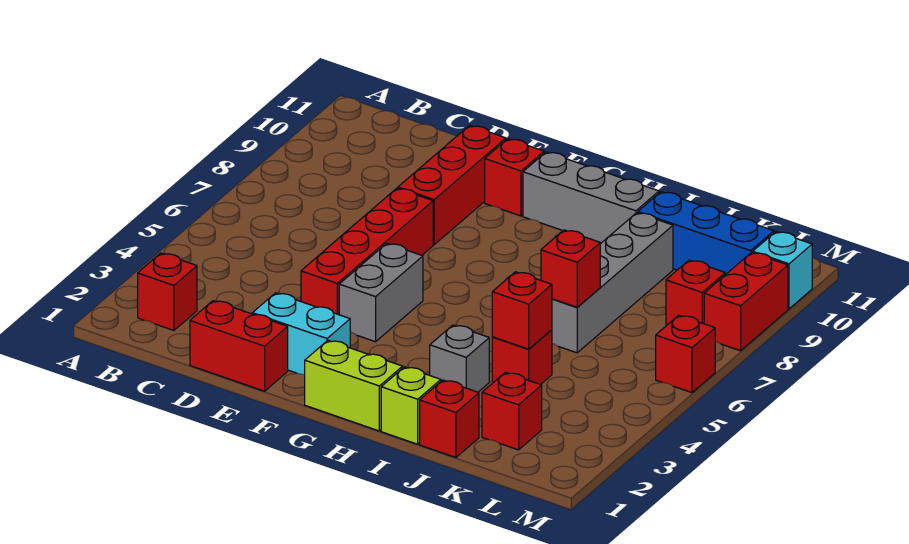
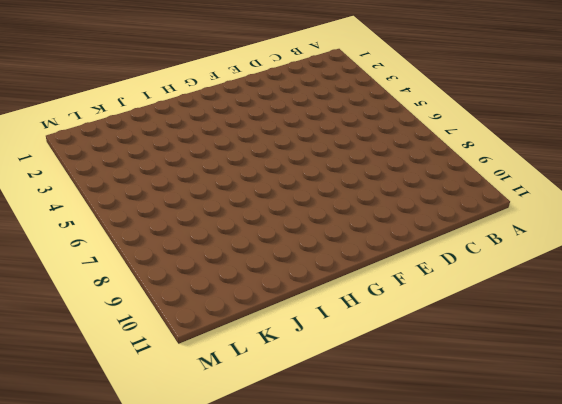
none -> red 1x1 brick [138,253,197,330]
none -> red 1x2 brick [190,301,288,391]
none -> cyan 1x2 brick [252,293,350,375]

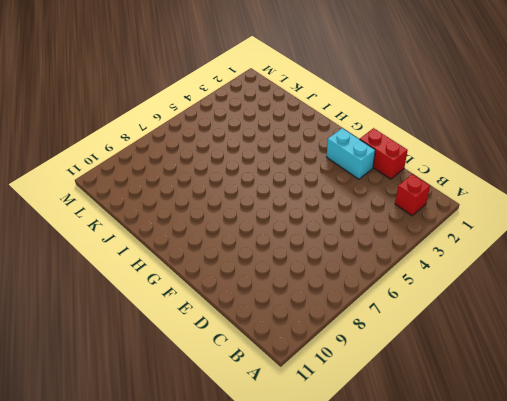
none -> red 1x4 brick [301,188,433,315]
none -> red 1x3 brick [398,125,506,245]
none -> grey 1x2 brick [339,243,423,342]

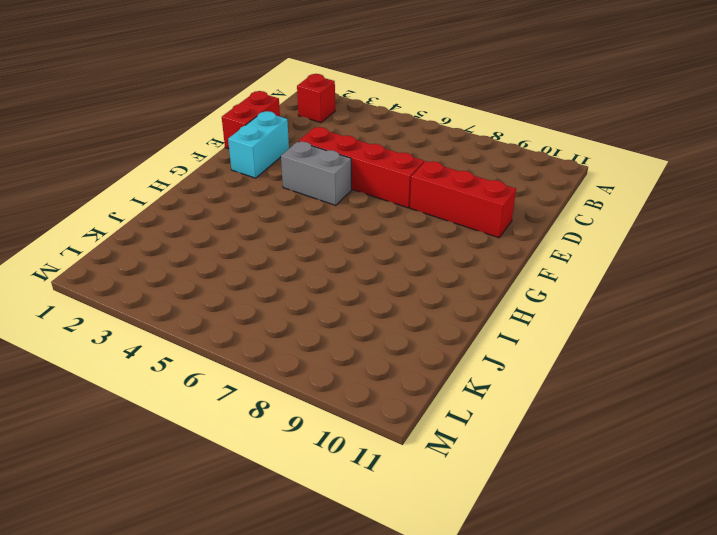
none -> red 1x1 brick [485,139,544,216]
none -> lime 1x2 brick [305,340,403,431]
none -> grey 1x3 brick [523,152,659,244]

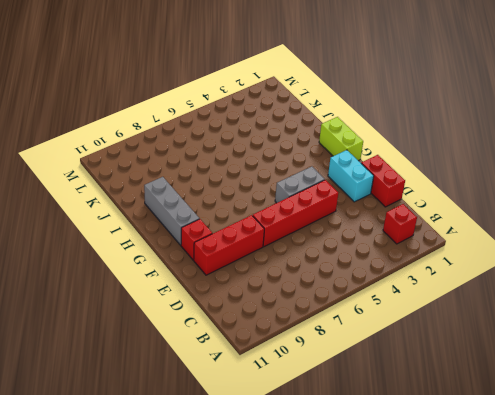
none -> lime 1x1 brick [381,367,441,444]
none -> grey 1x1 brick [430,325,489,392]
none -> red 1x1 brick [420,380,479,457]

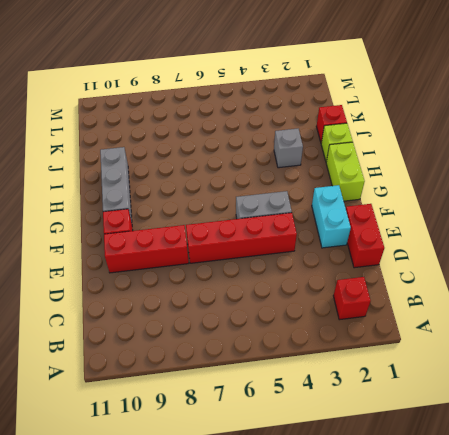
none -> red 1x1 brick [492,330,552,385]
none -> grey 1x4 brick [552,213,673,353]
none -> blue 1x3 brick [638,192,774,275]

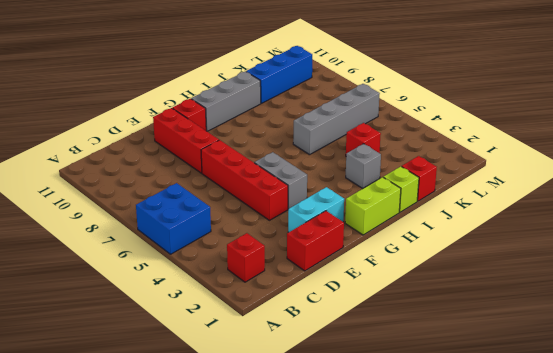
blue 2x2 brick [136,183,211,254] -> none
grey 1x4 brick [293,84,380,155] -> grey 1x4 brick turned to [552,213,673,353]
none -> red 1x1 brick [482,372,542,450]
none -> red 1x1 brick [666,260,725,325]
none -> red 1x1 brick [656,315,715,393]

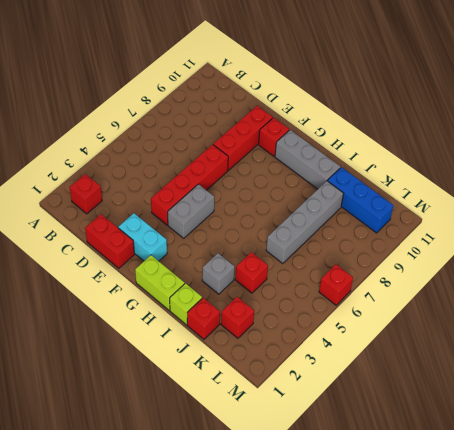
none -> red 1x1 brick [666,260,725,325]
none -> red 1x2 brick [704,252,788,351]
none -> cyan 1x1 brick [753,232,812,309]

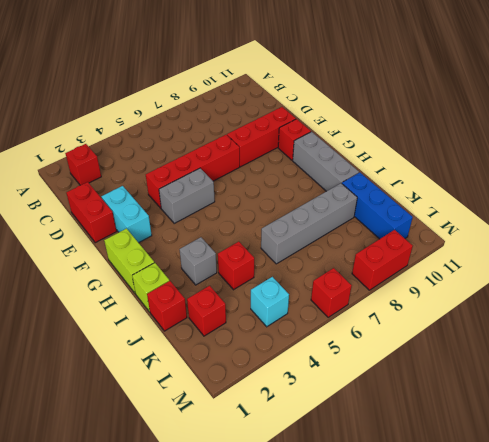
cyan 1x1 brick [251,277,289,327] -> cyan 1x1 brick moved to [753,232,812,309]
none -> red 1x1 brick [666,260,725,325]
none -> red 1x1 brick [492,272,552,349]
none -> red 1x1 brick [541,230,600,307]

